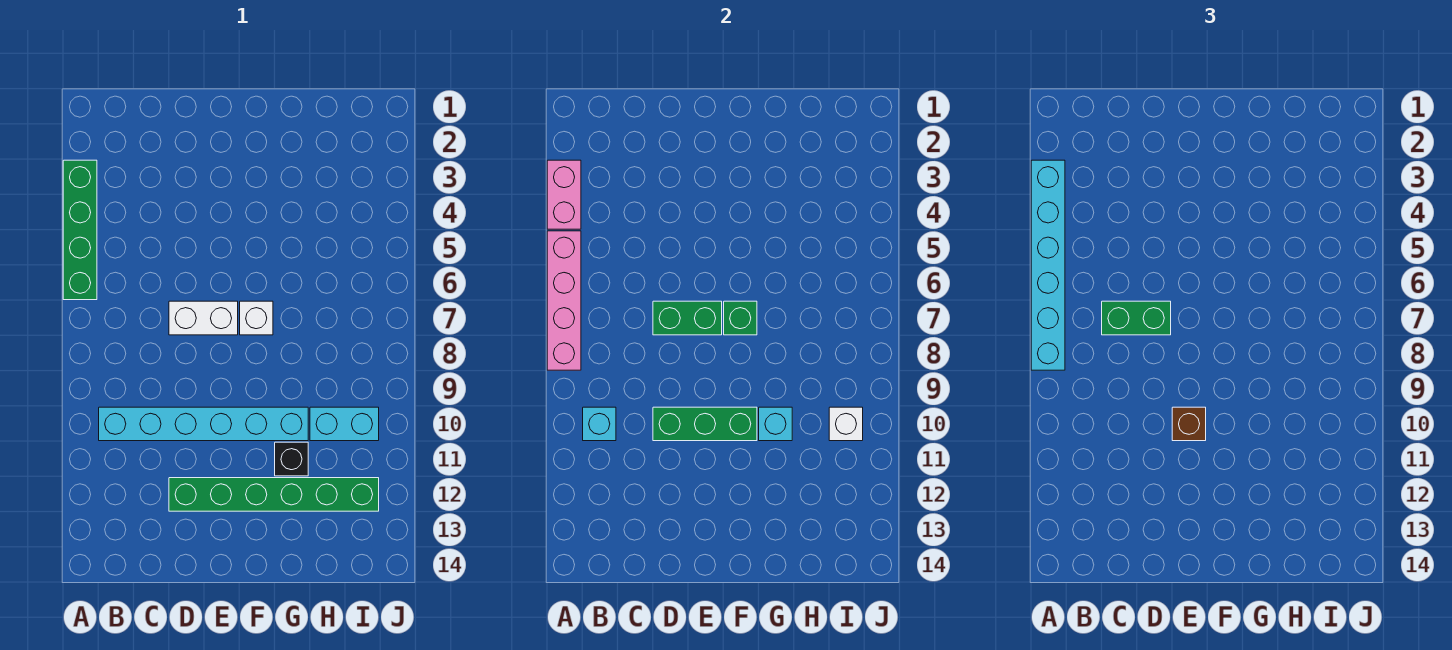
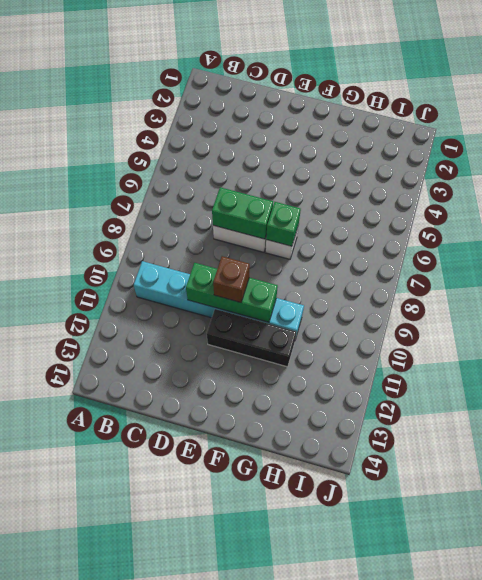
black 1x3 brick [207,309,296,367] -> black 1x1 brick [275,442,308,476]
none -> green 1x4 brick [63,160,97,300]
none -> green 1x6 brick [169,478,379,511]
none -> cyan 1x2 brick [310,407,379,441]

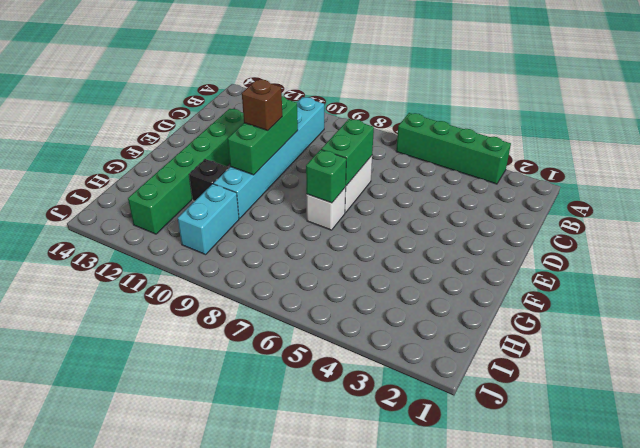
none -> pink 1x2 brick [547,160,581,229]
none -> pink 1x4 brick [547,231,581,370]
none -> cyan 1x1 brick [583,407,616,441]

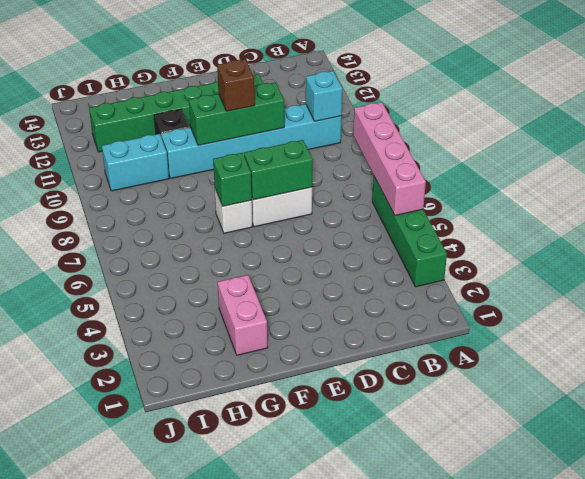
pink 1x2 brick [218,275,268,355] -> pink 1x2 brick moved to [547,160,581,229]
none -> cyan 1x1 brick [759,407,792,441]
none -> white 1x1 brick [829,407,863,441]
none -> cyan 1x6 brick [1031,160,1065,370]

